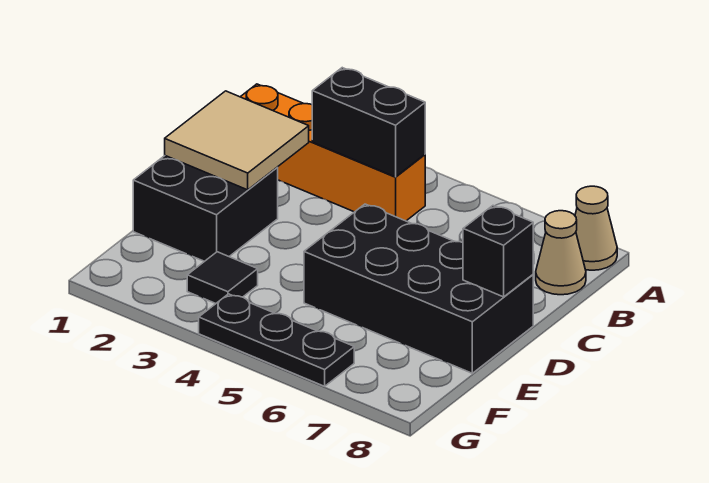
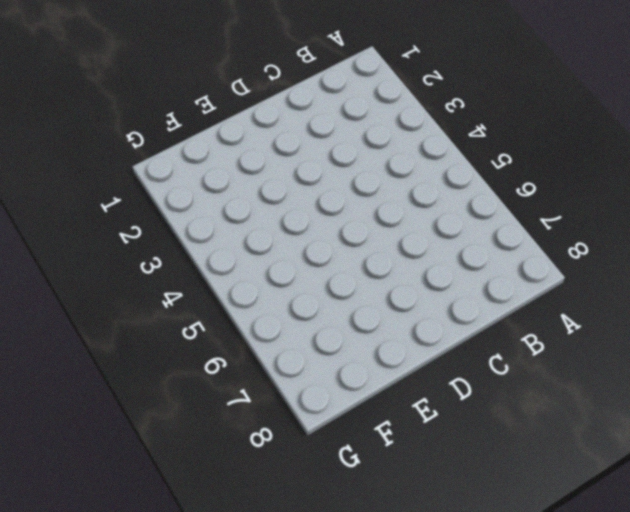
none -> tan 1x1 cone [575,186,617,270]
none -> orange 1x4 brick [241,84,425,221]

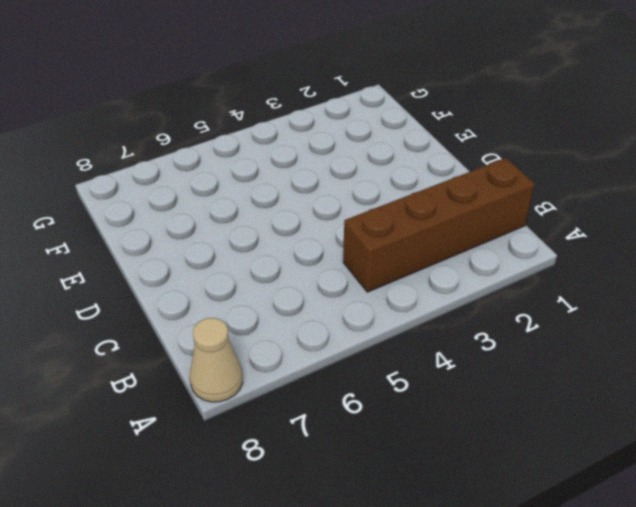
brown 1x4 brick [343,158,534,292] -> orange 1x4 brick [241,84,425,221]
none -> tan 1x1 cone [536,211,586,295]
none -> black 2x2 brick [133,156,278,261]

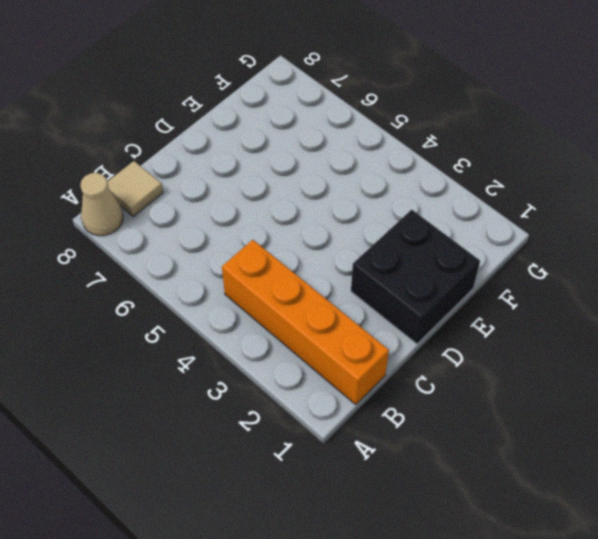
tan 1x1 tile [107,161,163,217] -> tan 1x1 cone [536,211,586,295]
none -> black 2x4 brick [304,204,533,373]
none -> black 1x1 tile [187,252,258,303]

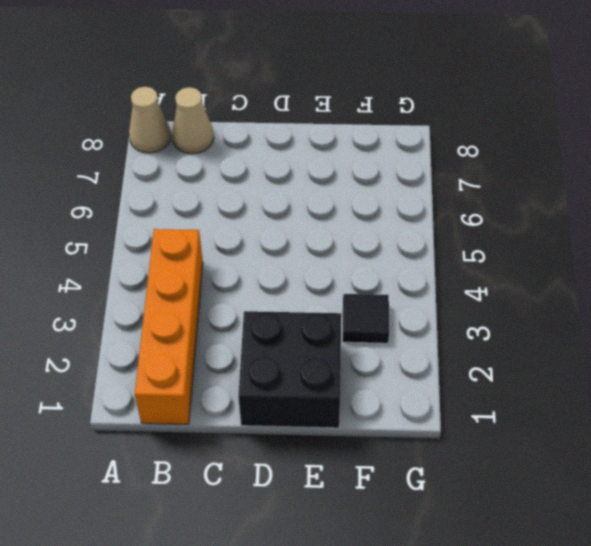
none -> black 2x4 brick [304,204,533,373]
none -> black 1x3 plate [199,294,354,386]

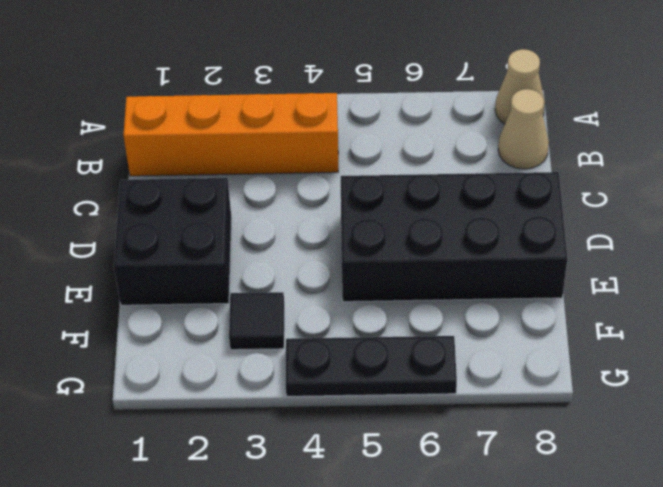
none -> black 1x2 brick [312,68,425,177]
none -> tan 2x2 tile [165,91,309,190]

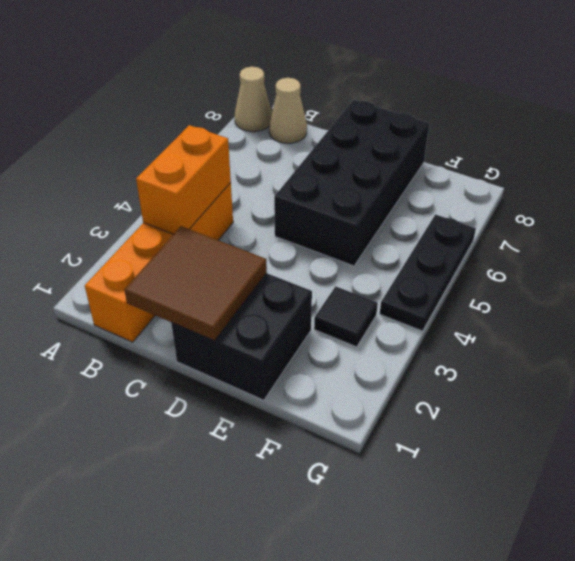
orange 1x2 brick [136,125,231,234] -> black 1x2 brick [312,68,425,177]
brown 2x2 tile [124,226,267,341] -> tan 2x2 tile [165,91,309,190]
none -> black 1x1 brick [463,206,533,297]

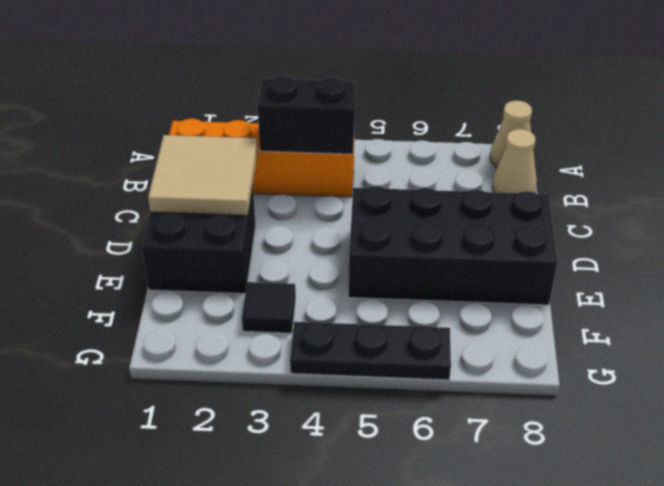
none -> black 1x1 brick [463,206,533,297]

